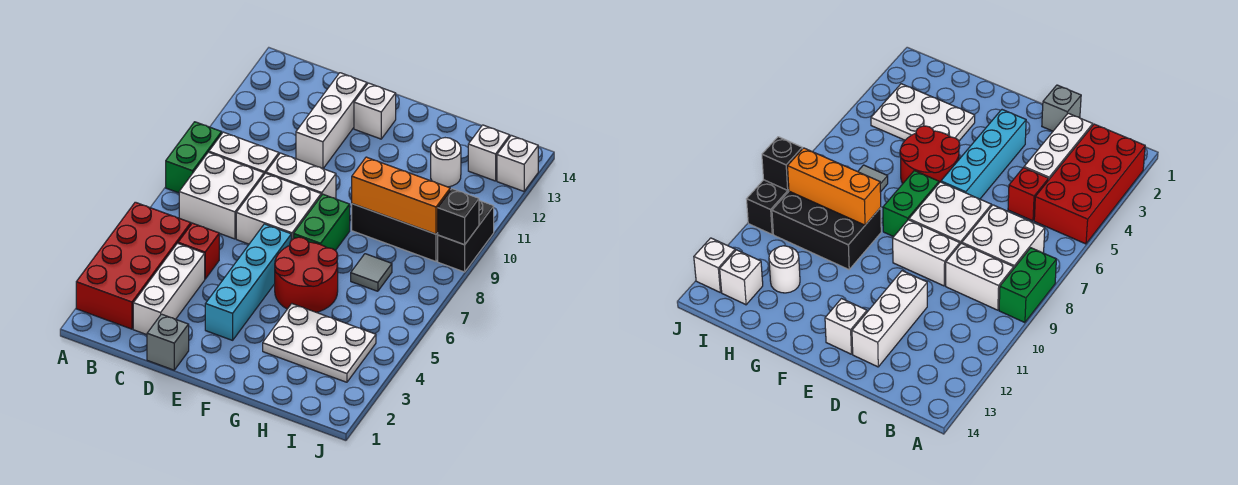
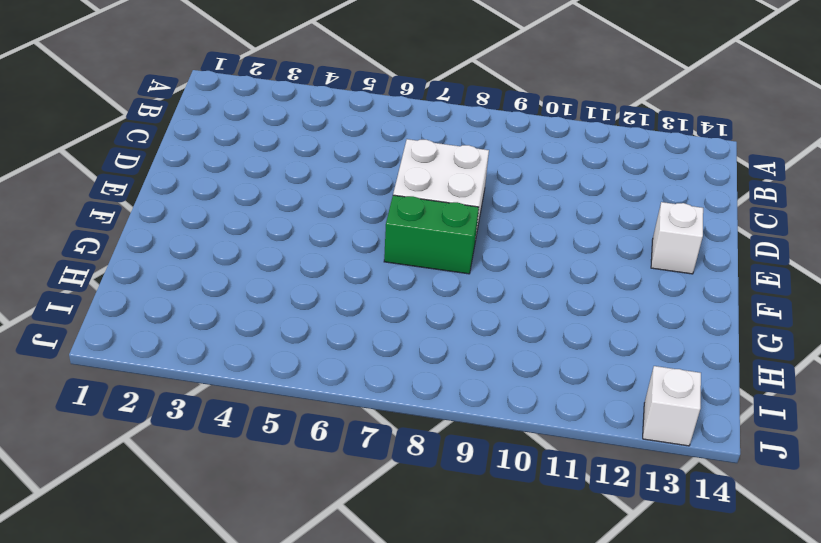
none -> red 2x4 brick [76,202,191,329]
none -> green 1x2 brick [166,122,222,193]
none -> white 2x2 brick [179,152,264,239]

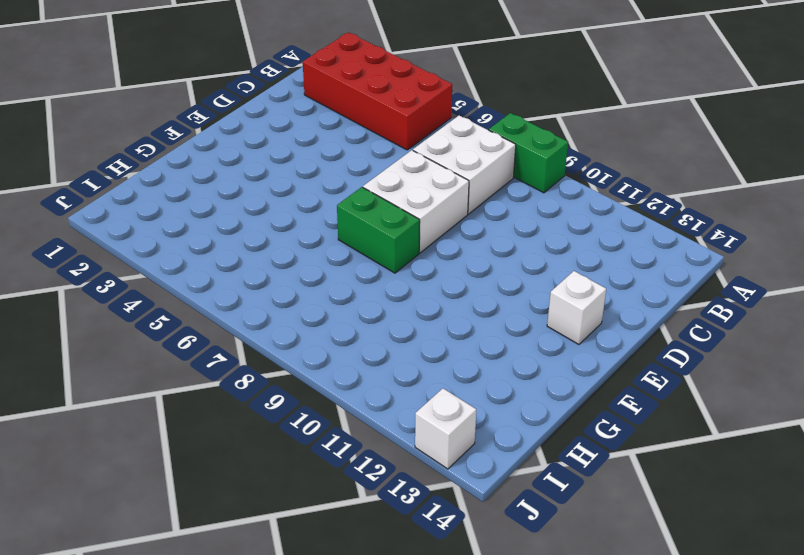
none -> white 1x2 brick [209,132,279,174]
none -> white 1x3 brick [133,243,205,335]
none -> red 1x1 brick [178,223,219,279]

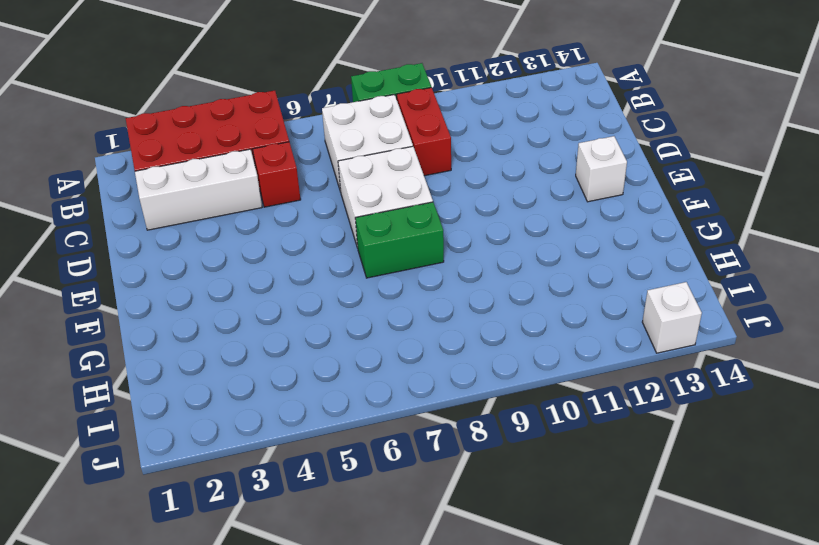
red 1x2 brick [397,88,451,176] -> white 1x2 brick [209,132,279,174]
none -> grey 1x1 brick [147,314,189,370]
none -> white 1x2 brick [266,153,336,199]
none -> white 1x3 brick [296,73,367,169]

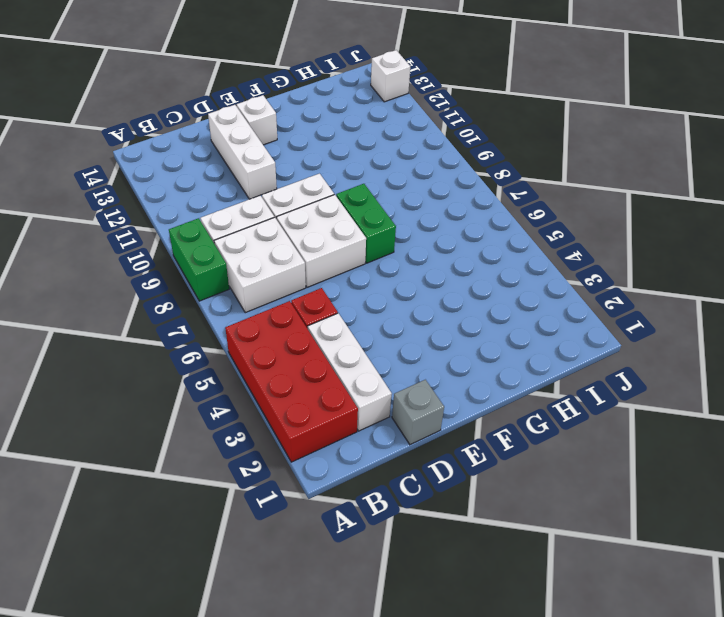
none -> cyan 1x4 brick [205,224,291,340]
none -> red 2x2 round brick [275,237,338,312]
none -> white 2x3 plate [263,304,376,382]

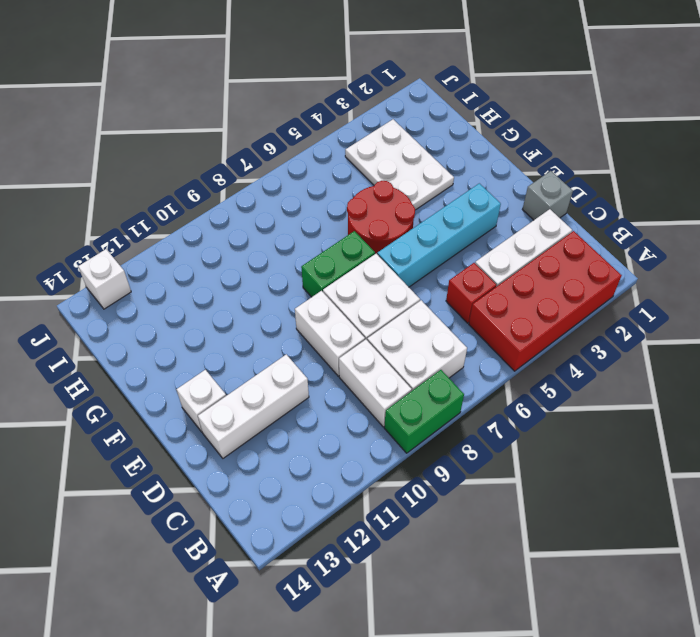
none -> black 2x3 brick [352,204,438,261]
none -> grey 1x1 tile [351,254,392,291]
none -> white 1x1 round brick [431,138,461,187]

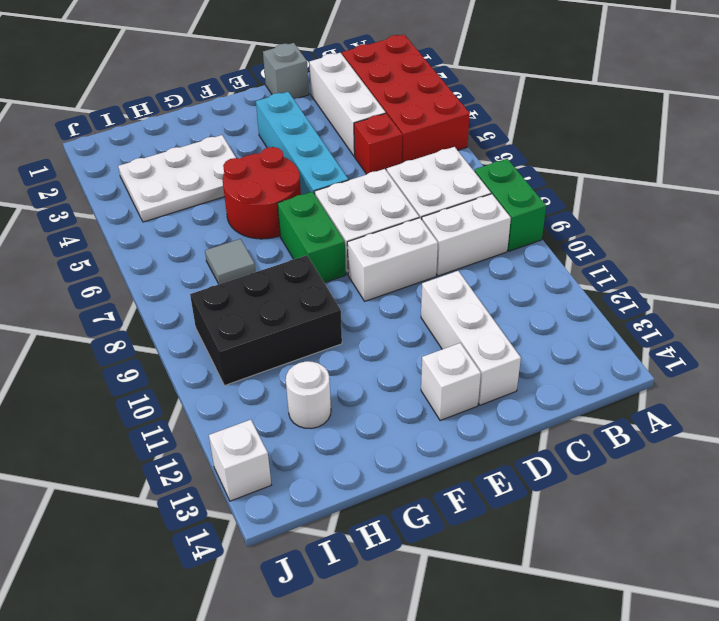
none -> white 1x1 brick [468,125,510,181]
none -> black 1x2 brick [438,201,494,272]
none -> orange 1x3 brick [352,157,450,234]

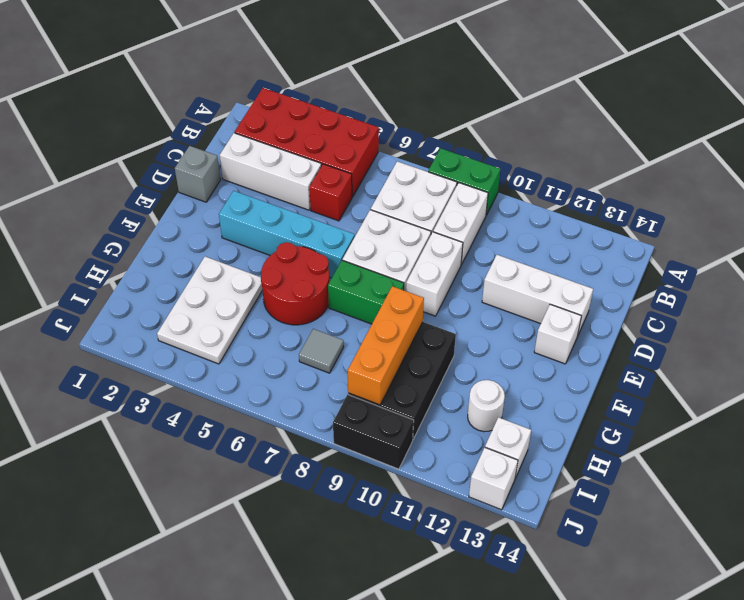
none -> black 1x1 brick [438,189,479,245]

